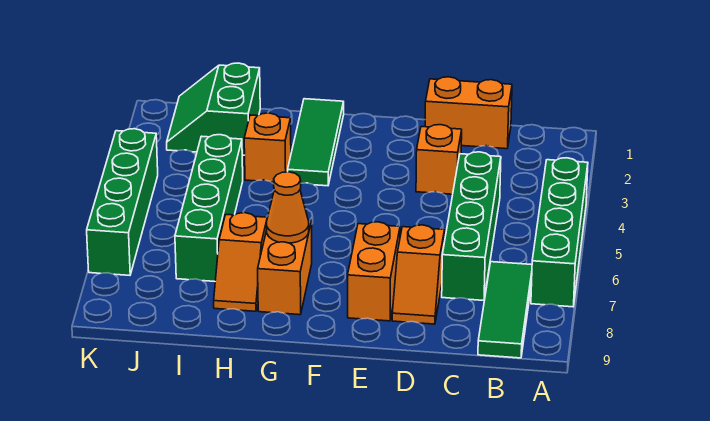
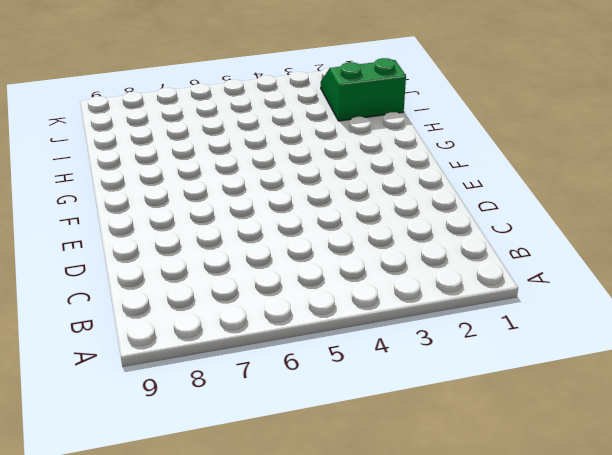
none -> green 1x4 brick [531,158,588,307]
none -> green 1x3 tile [478,262,532,358]
none -> orange 1x2 brick [425,77,512,149]

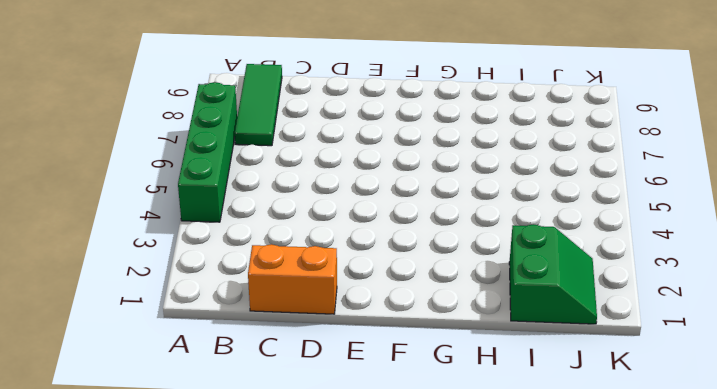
none -> green 1x4 brick [442,152,501,300]
none -> orange 1x1 brick [416,125,462,194]
none -> orange 1x2 slope [392,225,444,324]

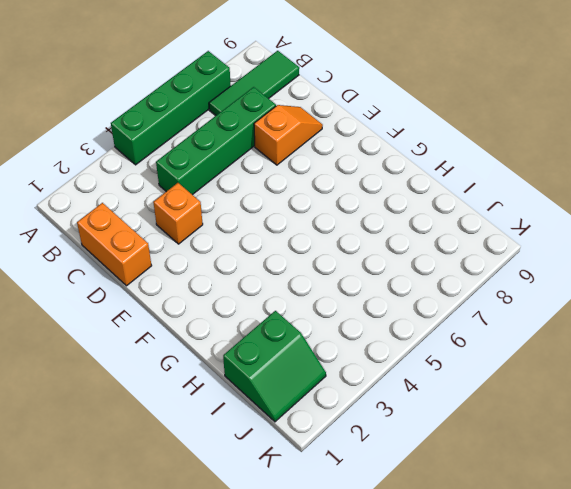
none -> orange 1x2 brick [348,222,400,321]
none -> green 1x3 tile [288,99,344,186]
none -> orange 1x2 brick [258,220,312,315]

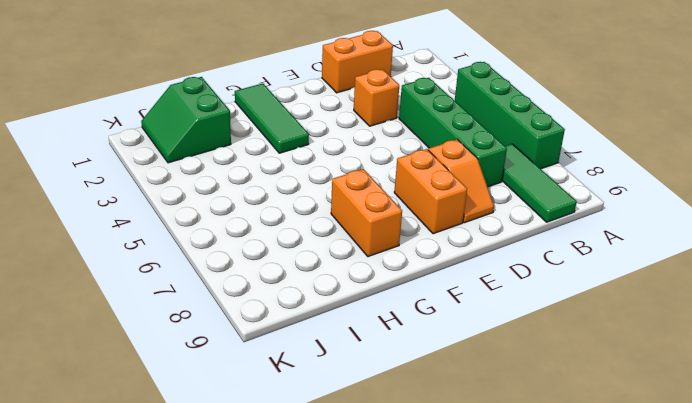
none -> orange 1x1 brick [244,113,291,182]
none -> orange 1x2 slope [214,213,267,311]
none -> green 1x4 brick [175,135,243,281]

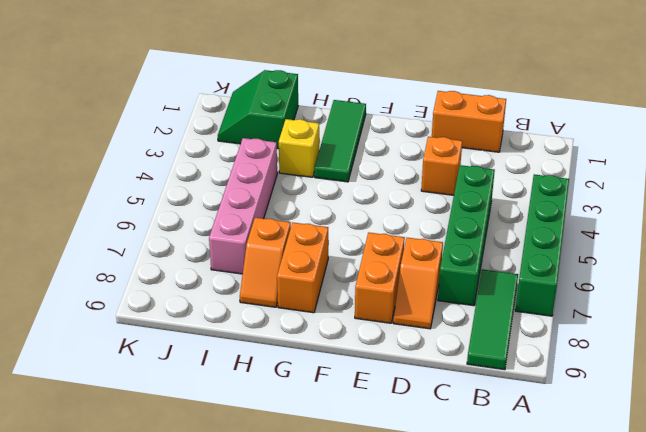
yellow 1x1 brick [279,119,319,177] -> orange 1x1 brick [244,113,291,182]
pink 1x4 brick [209,138,277,274] -> green 1x4 brick [175,135,243,281]
none -> green 1x4 brick [87,129,158,275]
none -> orange 1x1 cone [266,172,309,243]

